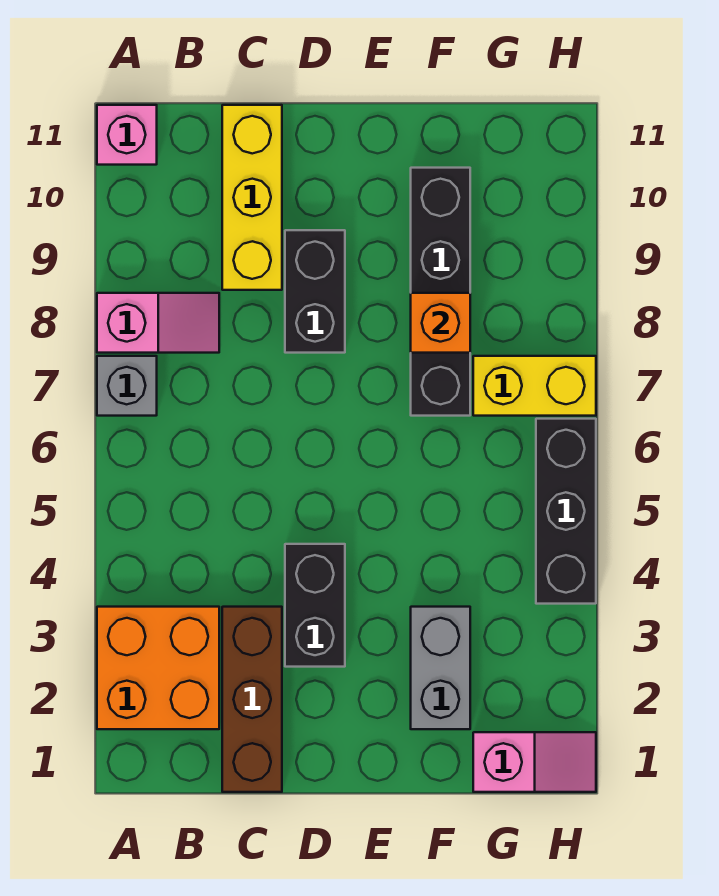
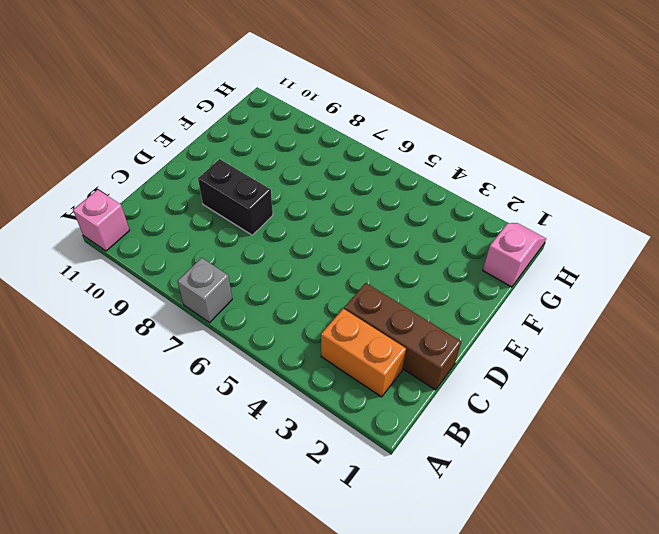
orange 1x2 brick [321,309,406,397] -> orange 2x2 brick [97,607,219,729]
none -> pink 1x2 slope [97,293,219,353]
none -> yellow 1x3 brick [222,105,282,290]
none -> black 1x2 brick [285,544,345,667]

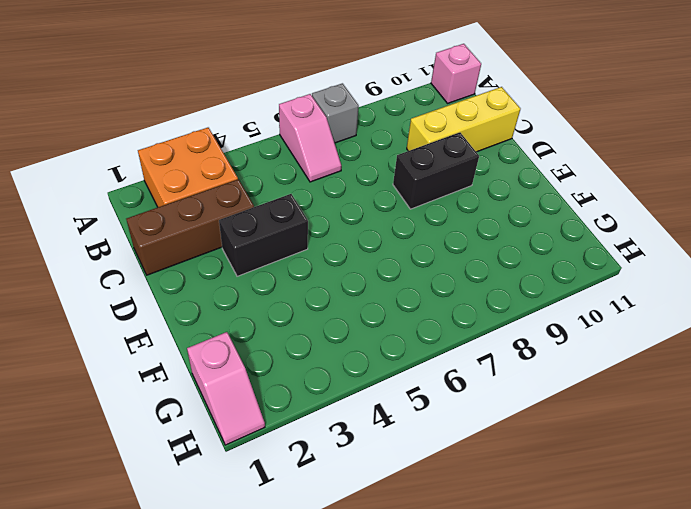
pink 1x2 slope [279,94,341,182] -> pink 1x2 slope moved to [97,293,219,353]
none -> grey 1x2 brick [411,607,470,729]
none -> black 1x4 brick [411,168,470,416]
none -> yellow 1x2 brick [473,356,596,416]

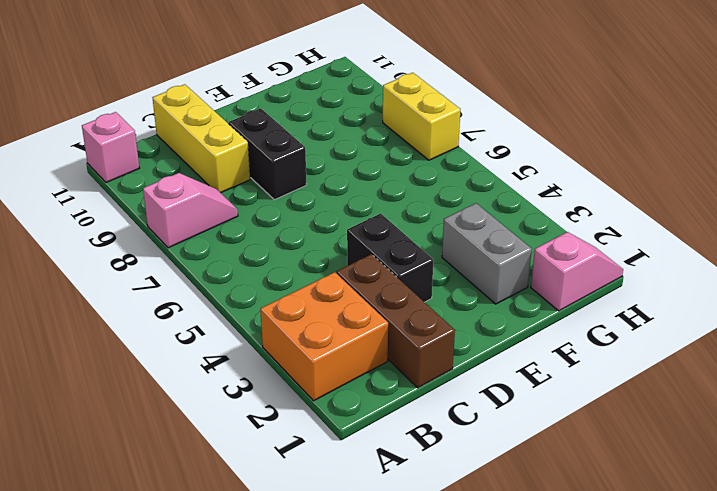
yellow 1x2 brick [383,73,461,160] -> yellow 1x2 brick turned to [473,356,596,416]
none -> grey 1x1 brick [97,356,157,416]
none -> black 1x4 brick [411,168,470,416]
none -> black 1x3 brick [536,419,596,604]

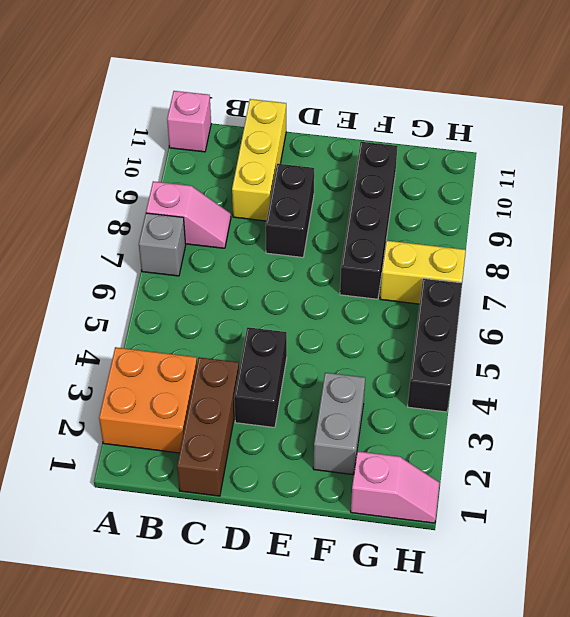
none -> orange 1x1 brick [411,293,470,353]

